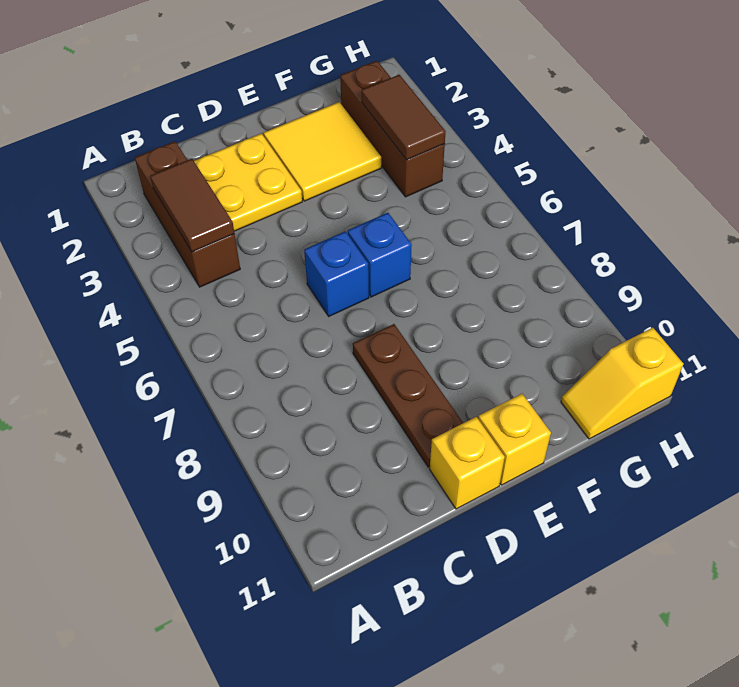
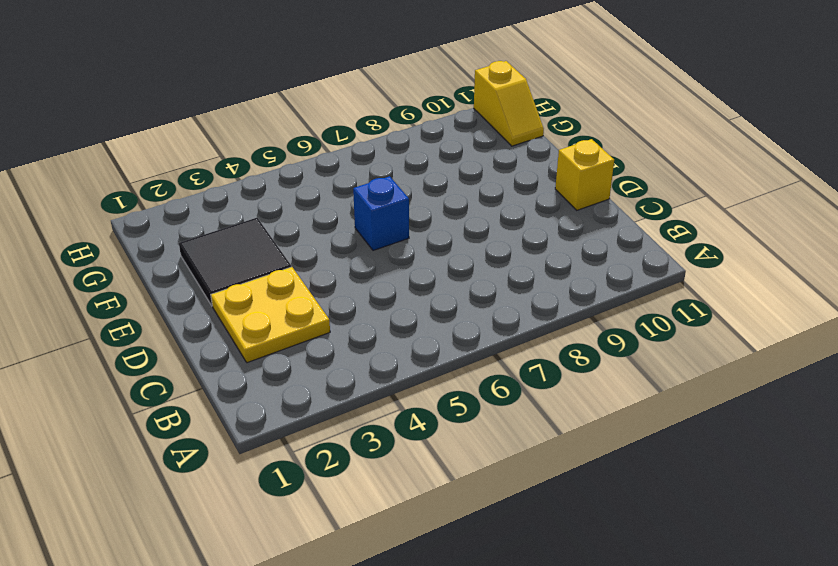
black 2x2 tile [179,218,291,305] -> yellow 2x2 tile [264,102,381,201]
none -> brown 1x3 brick [135,141,240,287]
none -> blue 1x1 brick [304,231,369,316]
none -> brown 1x3 plate [353,324,463,467]

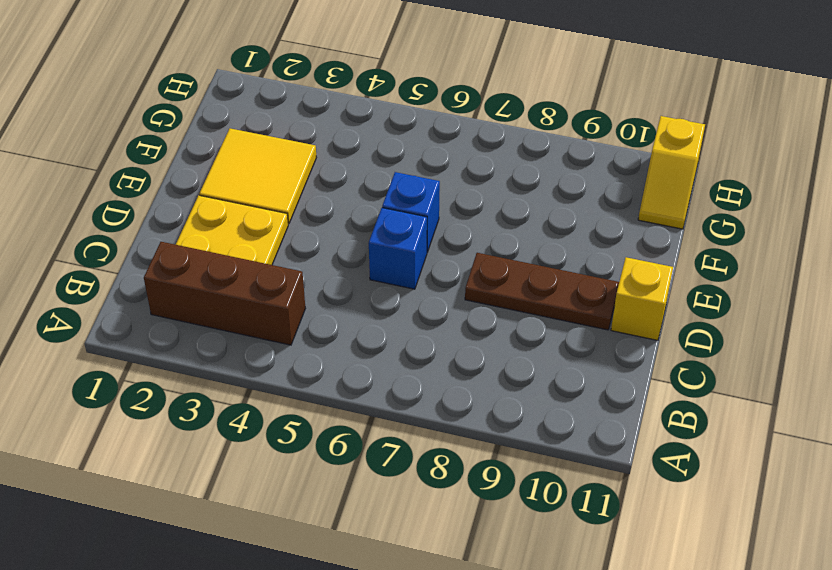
none -> yellow 1x1 brick [478,394,551,485]
none -> brown 1x3 brick [340,61,445,197]
none -> brown 1x2 tile [150,159,235,252]

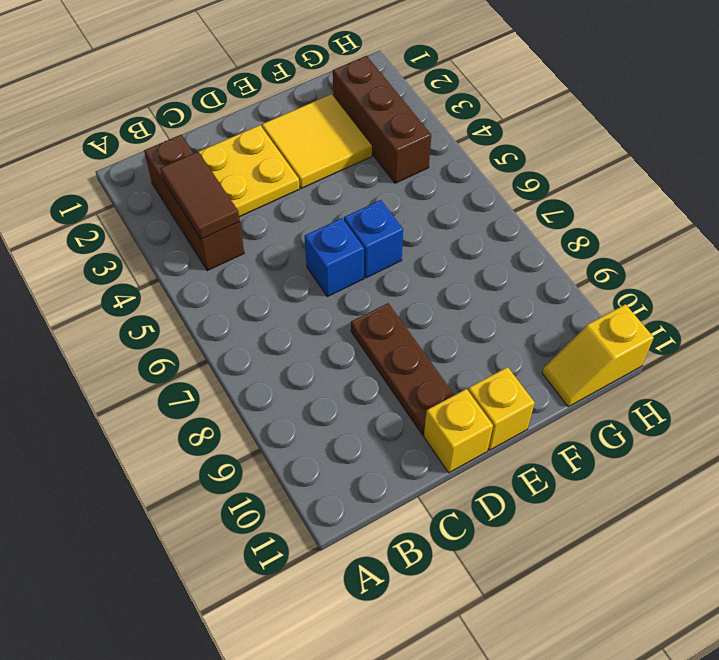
none -> brown 1x2 tile [362,75,446,160]

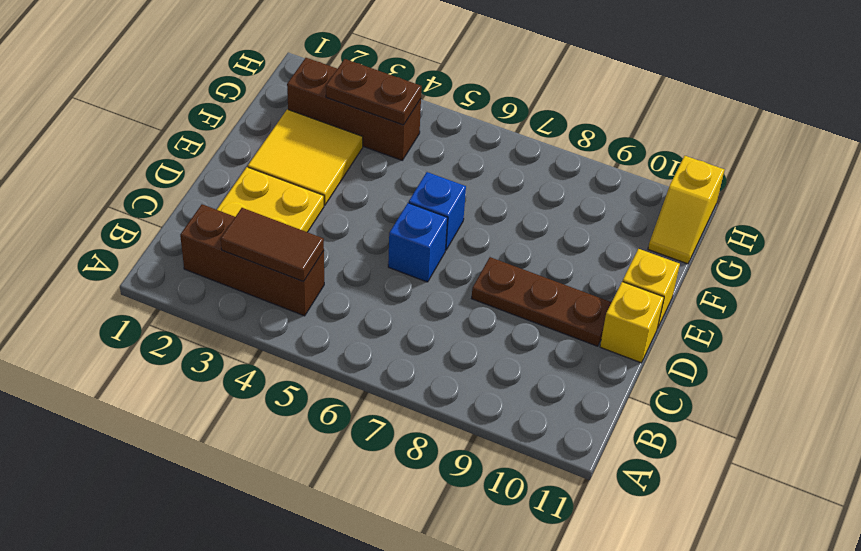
brown 1x2 plate [326,59,422,125] -> brown 1x2 tile [362,75,446,160]

